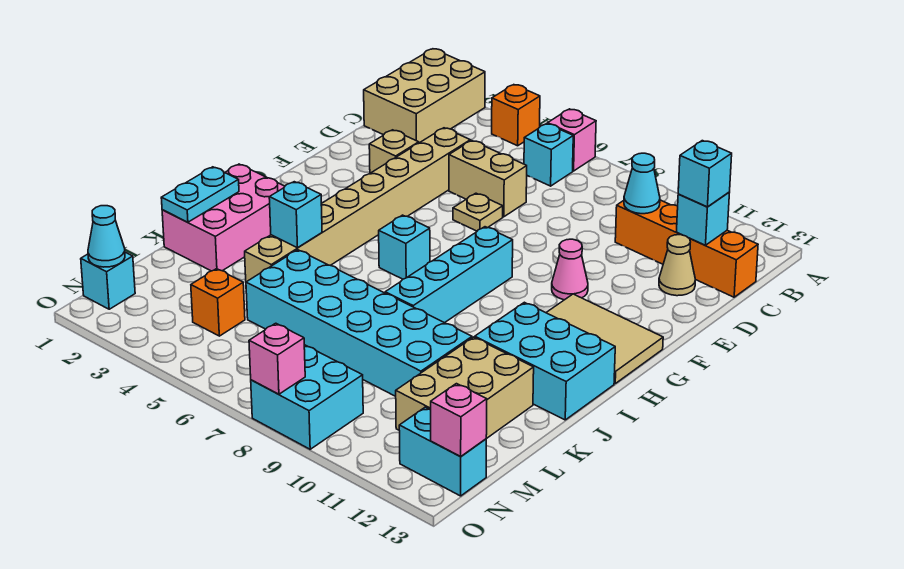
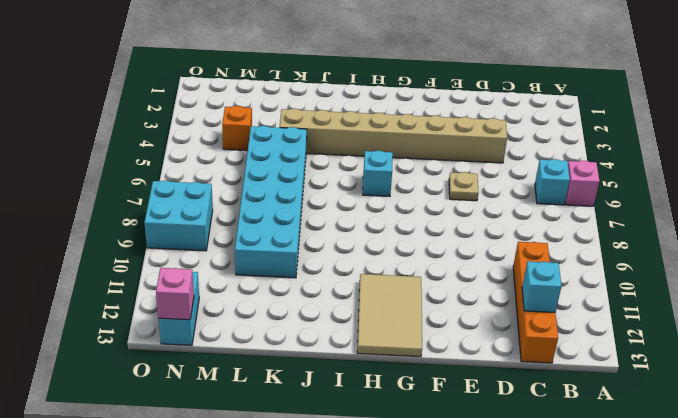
none -> tan 2x3 brick [364,49,485,143]
none -> orange 1x1 brick [492,85,540,146]
none -> tan 1x2 brick [449,140,527,217]
none -> tan 1x1 cone [659,235,695,296]

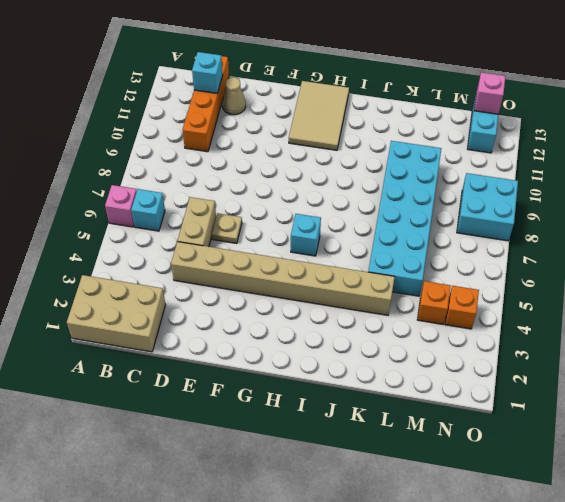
orange 1x1 brick [445,286,479,329] -> orange 1x1 brick moved to [492,85,540,146]
none -> tan 1x1 brick [369,130,419,173]
none -> pink 1x1 cone [552,239,588,300]
none -> cyan 1x4 brick [385,227,513,323]
none -> pink 2x3 brick [162,164,285,271]

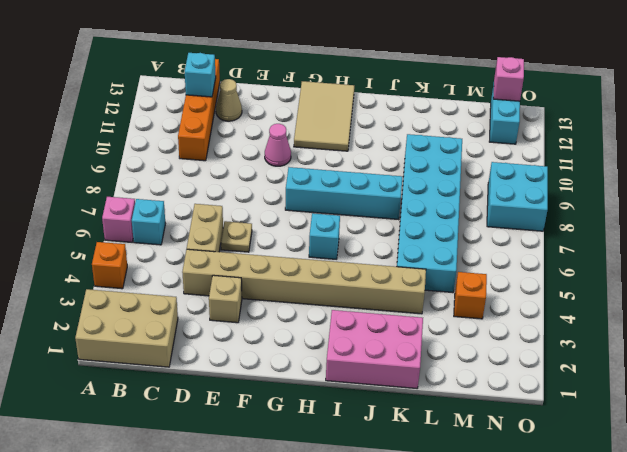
none -> cyan 2x3 brick [475,302,615,420]
none -> tan 2x3 brick [396,337,534,439]
none -> cyan 1x1 brick [81,252,135,309]
none -> cyan 1x1 cone [624,153,660,214]

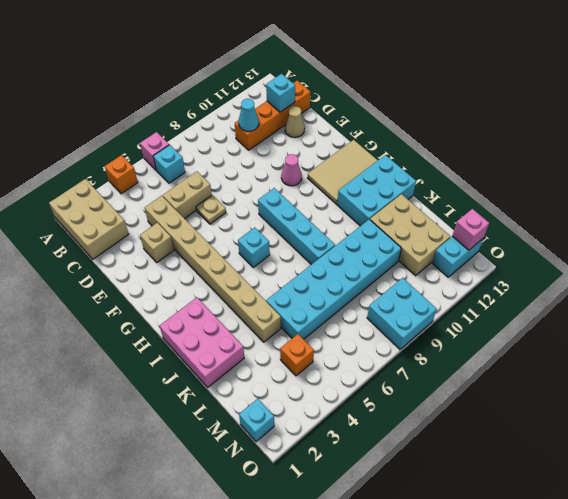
none -> cyan 1x2 plate [161,167,239,222]
none -> cyan 1x1 brick [269,182,322,248]
none -> cyan 1x1 cone [88,206,125,267]
none -> pink 1x1 brick [249,323,305,394]

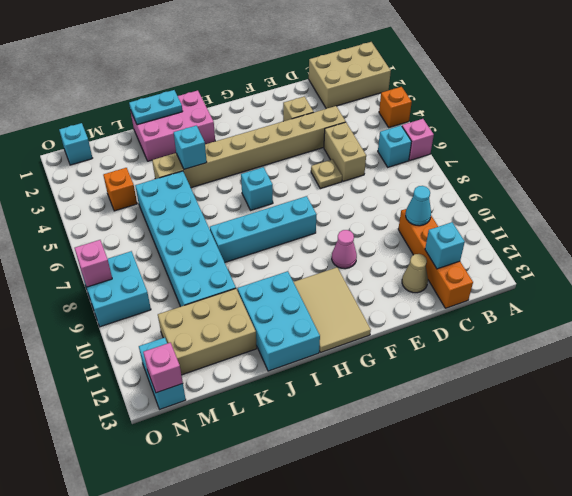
none -> cyan 1x1 cone [88,206,125,267]
none -> cyan 1x1 brick [678,141,732,207]

